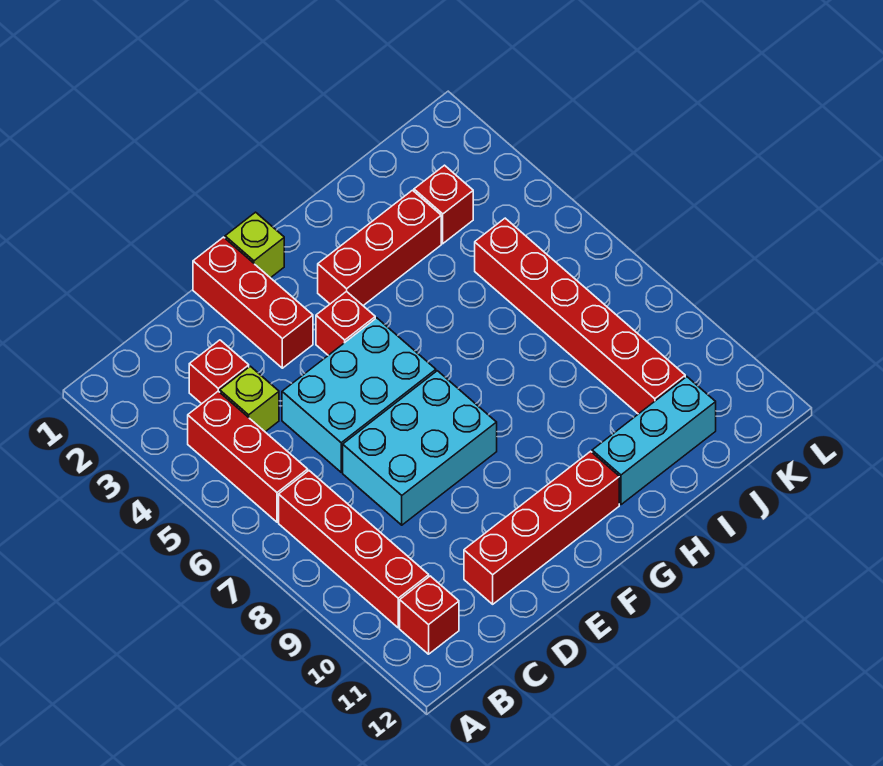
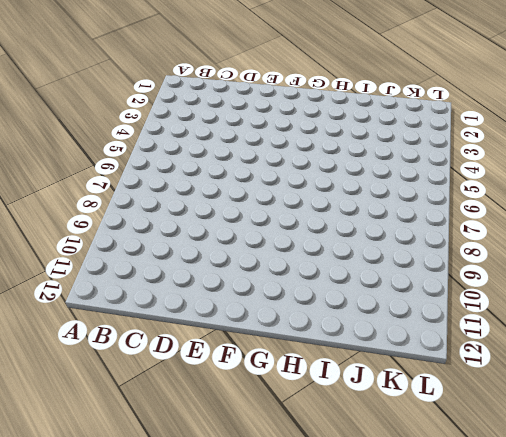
none -> red 1x3 brick [188,391,308,522]
none -> red 1x4 brick [279,471,429,628]
none -> red 1x1 brick [400,576,459,654]

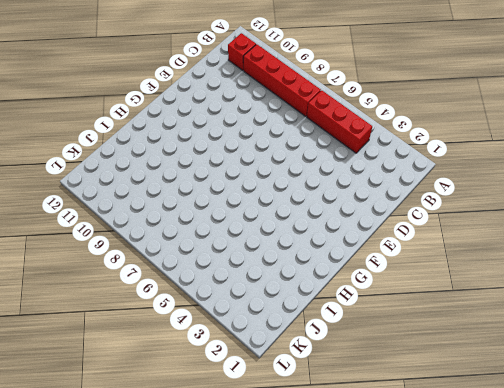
none -> red 1x1 brick [189,340,249,404]
none -> lime 1x1 brick [220,366,279,432]
none -> cyan 2x3 brick [282,318,436,472]

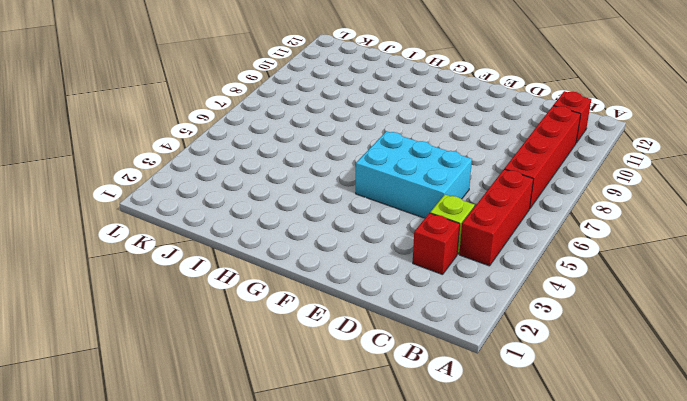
none -> cyan 2x3 brick [343,371,497,525]
none -> red 1x4 brick [464,451,619,604]
none -> red 1x3 brick [193,237,313,368]

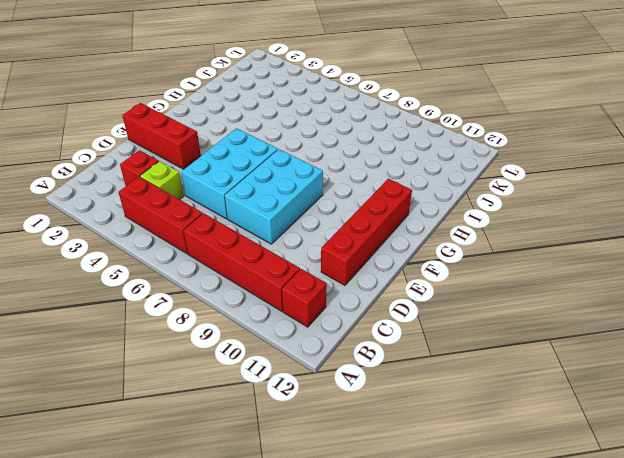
none -> lime 1x1 brick [225,212,284,278]
none -> red 1x1 brick [316,291,375,355]
none -> red 1x3 brick [318,190,441,305]

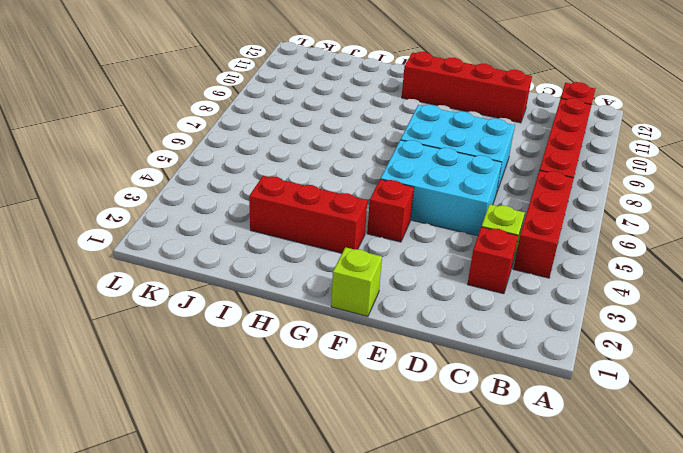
none -> red 1x3 brick [193,237,313,368]
none -> cyan 1x3 brick [592,377,716,505]
none -> red 1x1 brick [414,165,473,244]

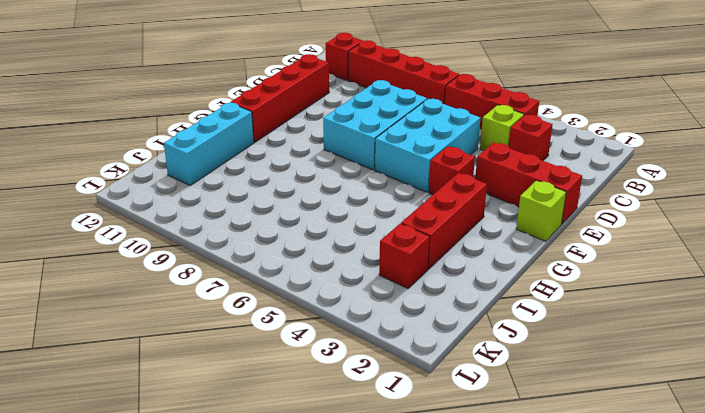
none -> red 1x6 brick [475,218,685,414]

